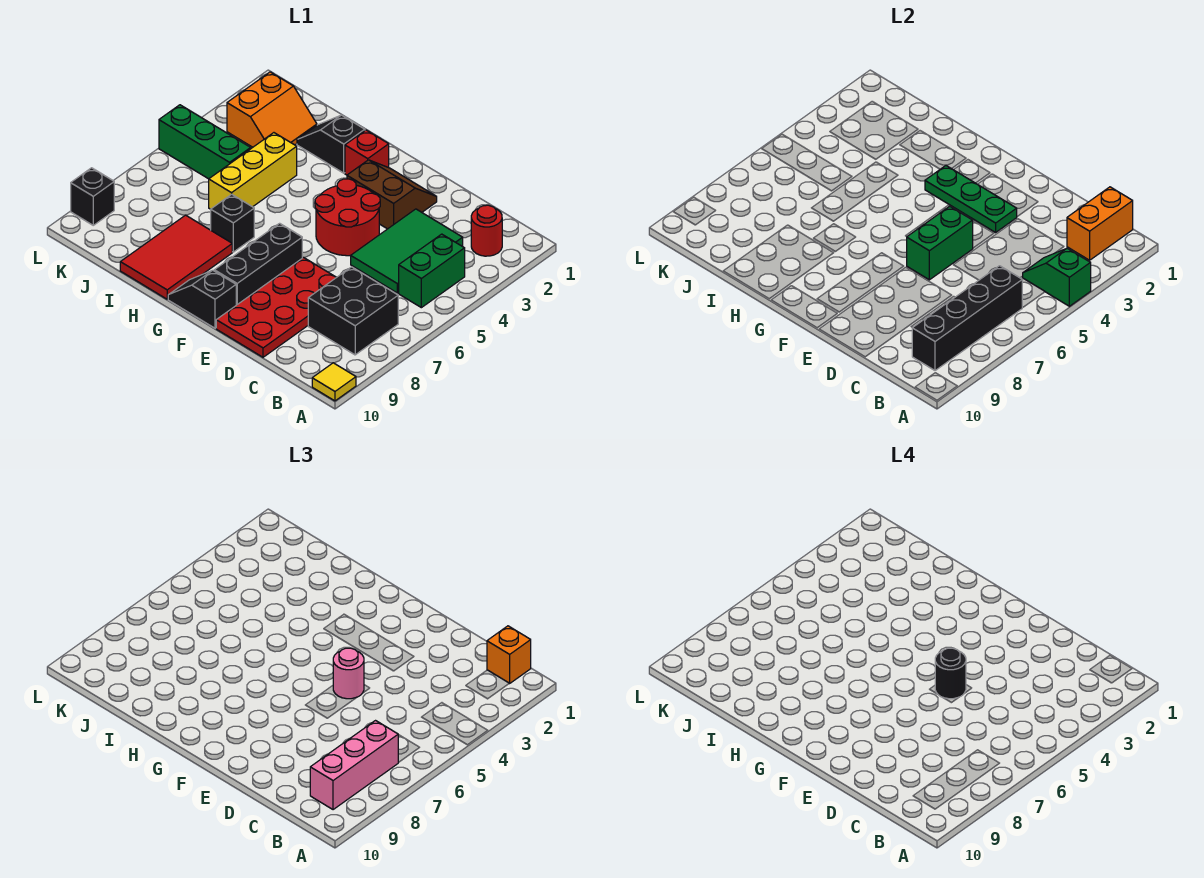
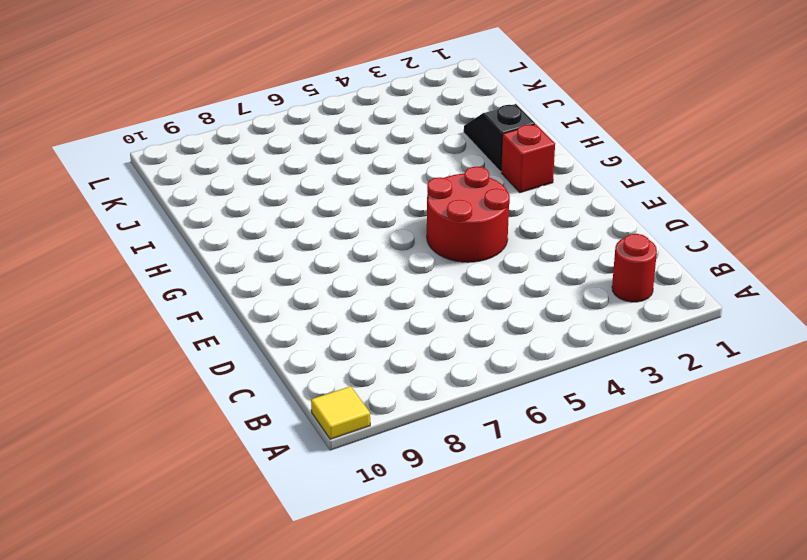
none -> green 1x2 brick [399,234,465,308]
none -> black 2x2 brick [308,267,398,355]
none -> green 2x3 tile [351,209,463,293]

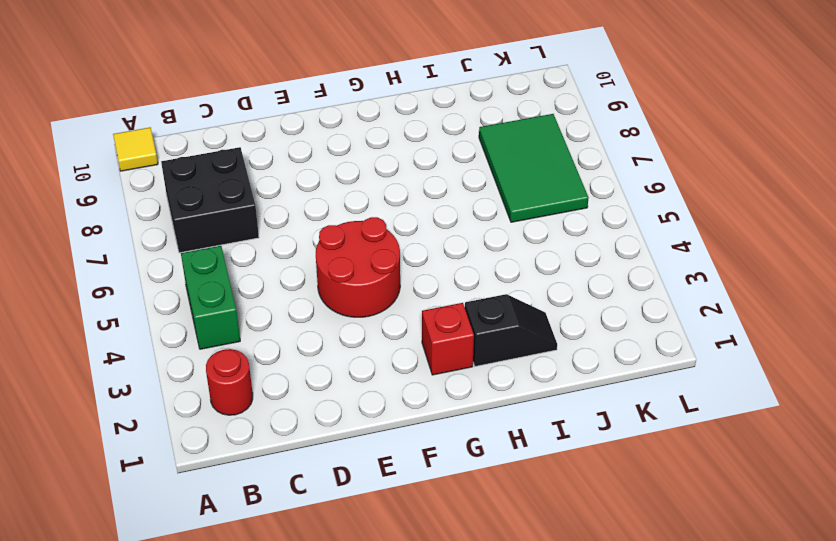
green 2x3 tile [479,114,589,222] -> green 2x3 tile moved to [351,209,463,293]
none -> red 2x4 plate [216,257,336,357]
none -> brown 2x2 slope [347,160,437,229]
none -> black 1x3 brick [214,223,302,305]

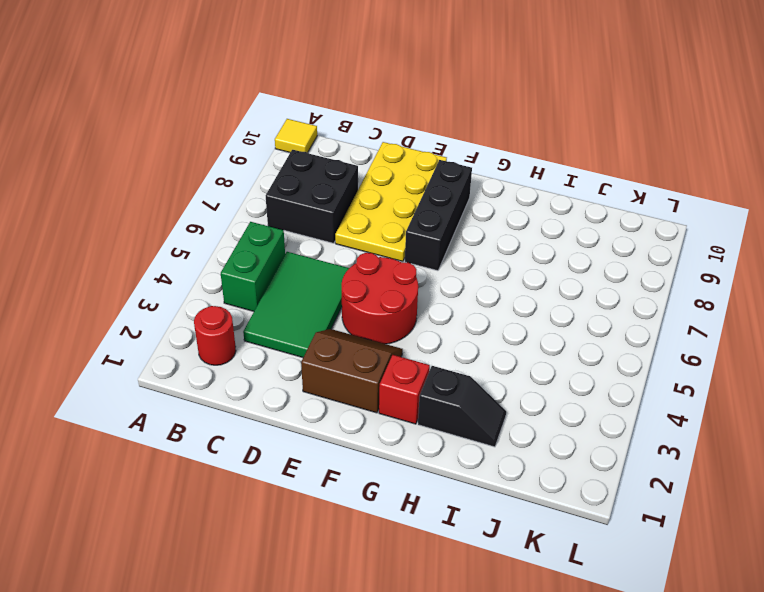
yellow 2x4 plate [335,142,447,261] -> red 2x4 plate [216,257,336,357]
brown 2x2 slope [301,329,403,413] -> brown 2x2 slope turned to [347,160,437,229]
none -> black 1x2 slope [168,270,236,328]
none -> black 1x1 brick [211,194,254,252]
none -> red 2x3 tile [120,215,232,299]

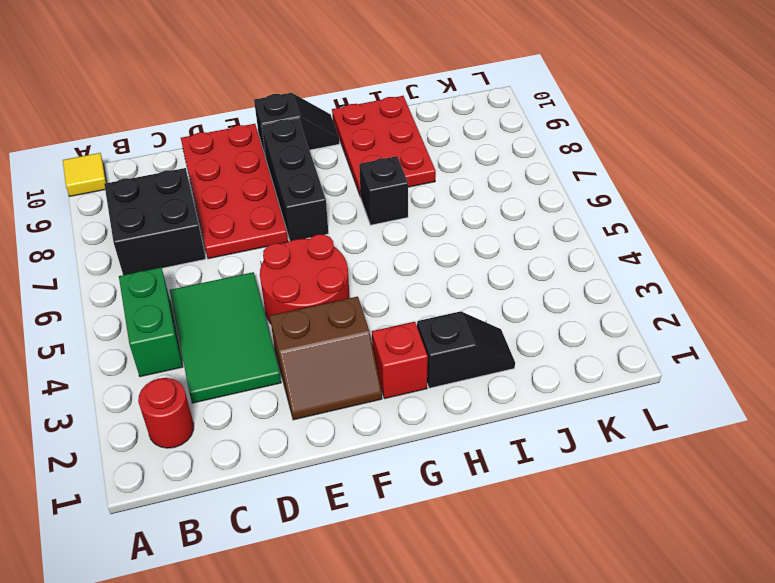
red 2x3 plate [332,96,436,197] -> red 2x3 tile [120,215,232,299]
none -> yellow 1x3 brick [209,133,297,209]
none -> orange 2x2 slope [227,72,317,147]
none -> green 1x3 brick [159,105,251,179]

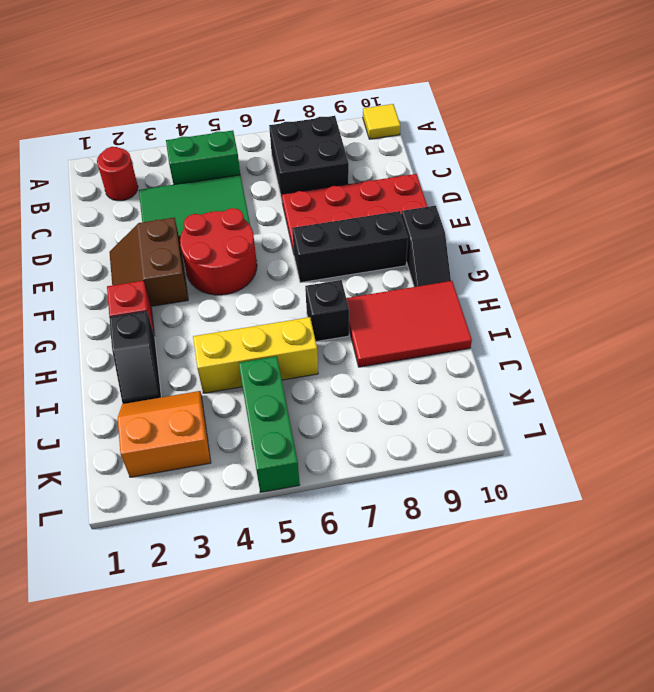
none -> black 1x1 brick [71,168,114,225]
none -> green 1x2 slope [1023,248,1091,306]
none -> orange 1x2 brick [1067,187,1133,260]

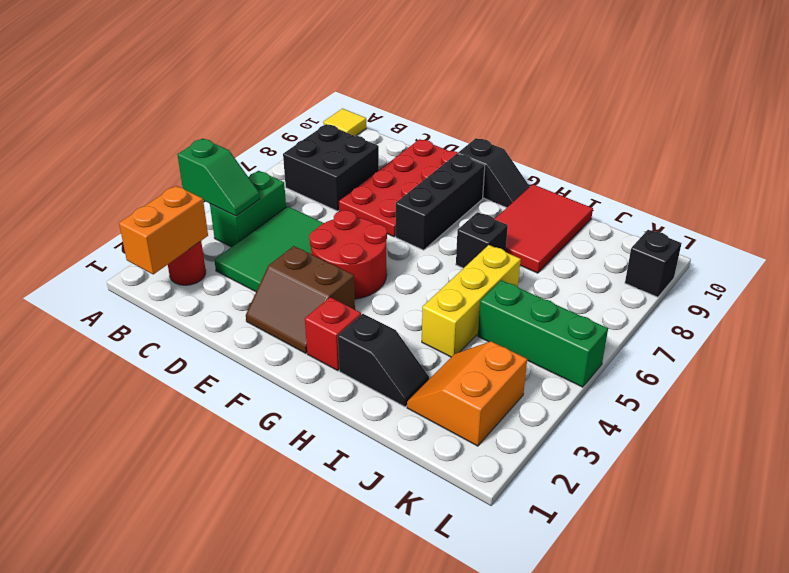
none -> black 1x4 brick [912,266,1022,371]
none -> green 1x3 plate [925,166,1017,232]
none -> green 1x2 brick [907,206,973,280]

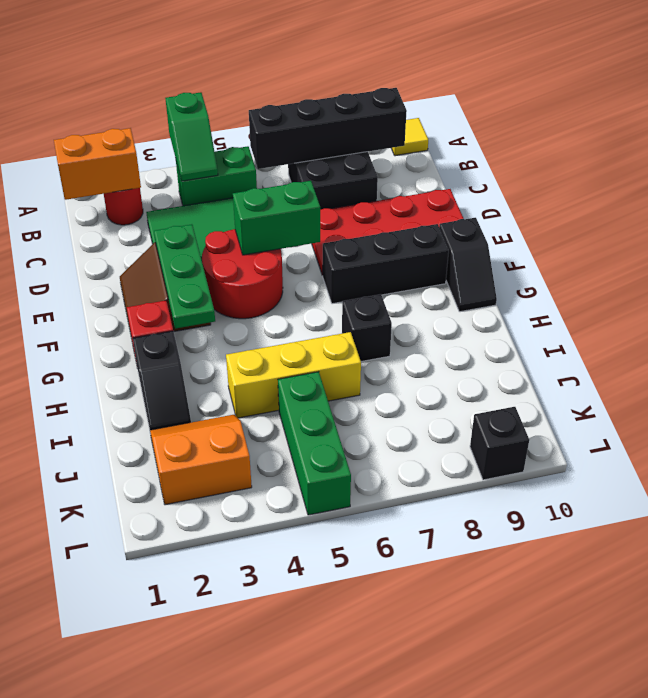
none -> red 2x3 tile [120,215,232,299]
none -> orange 1x1 brick [487,626,531,683]
none -> pink 1x3 brick [310,721,398,810]

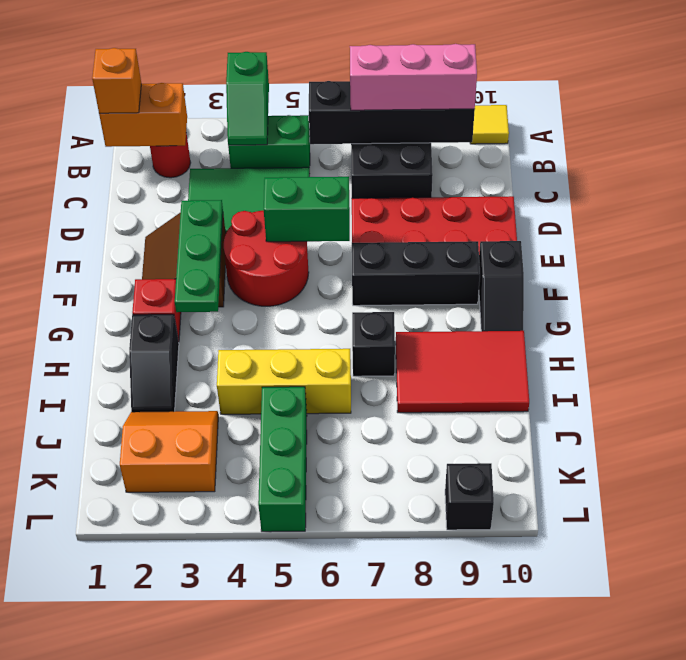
none -> pink 1x1 round brick [333,648,364,699]
none -> black 1x1 round brick [935,648,966,699]

